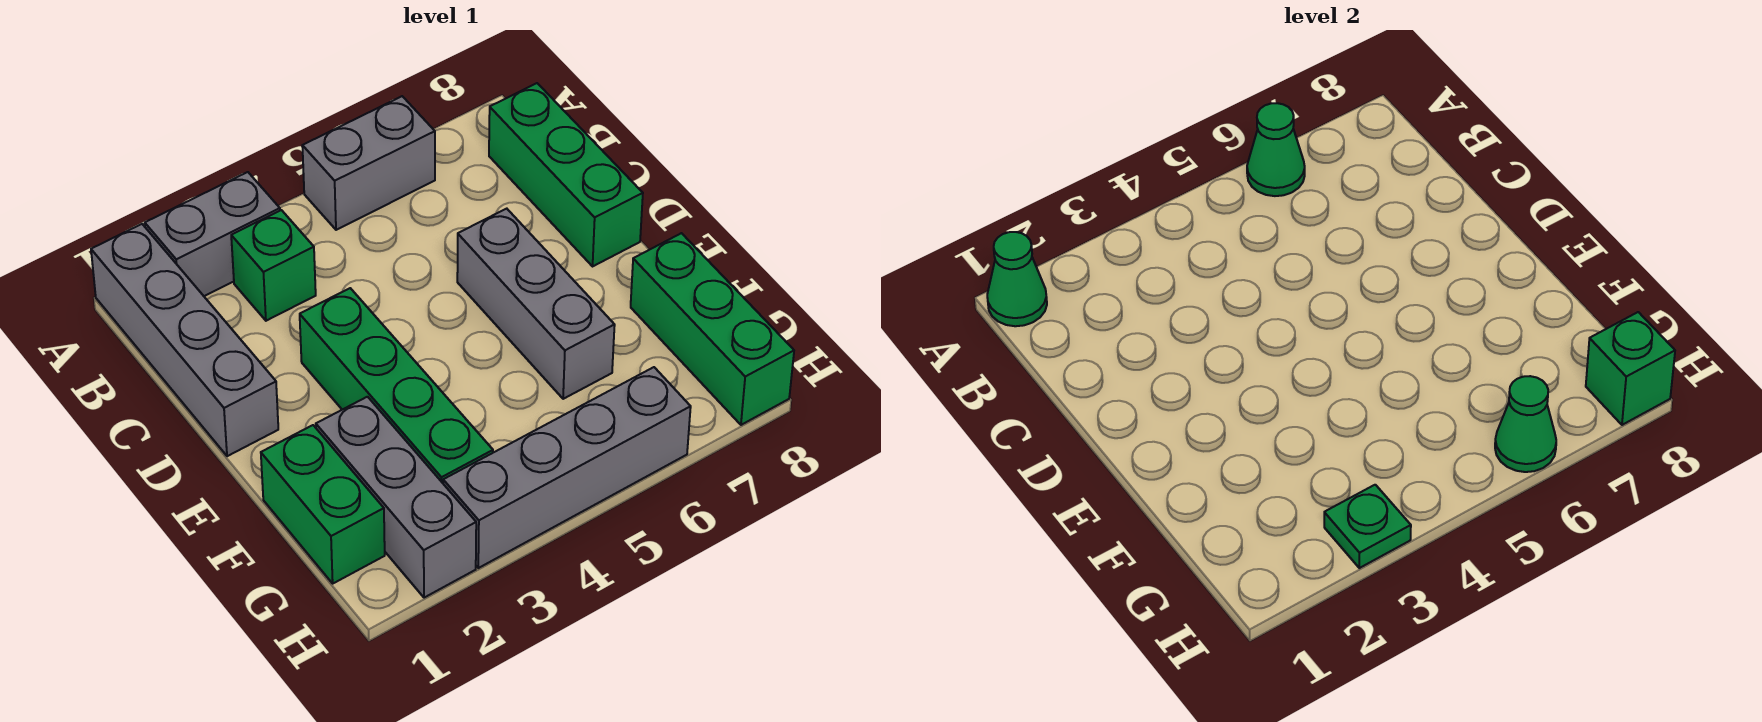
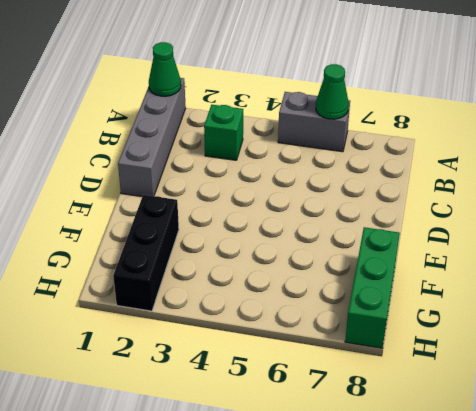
black 1x3 brick [113,195,179,311] -> grey 1x3 brick [316,397,476,598]
none -> grey 1x2 brick [145,172,280,296]
none -> green 1x3 brick [489,83,643,266]
none -> green 1x4 brick [300,288,493,483]

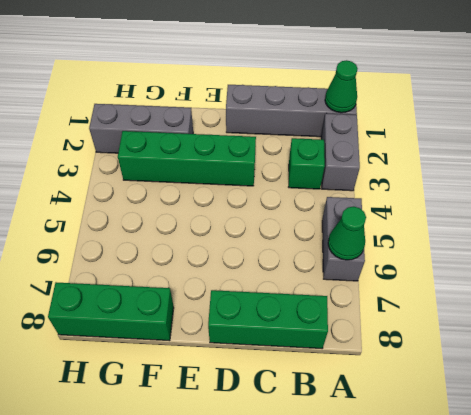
none -> grey 1x3 brick [457,209,615,399]
none -> green 1x2 brick [261,425,385,583]
none -> grey 1x4 brick [443,367,691,568]

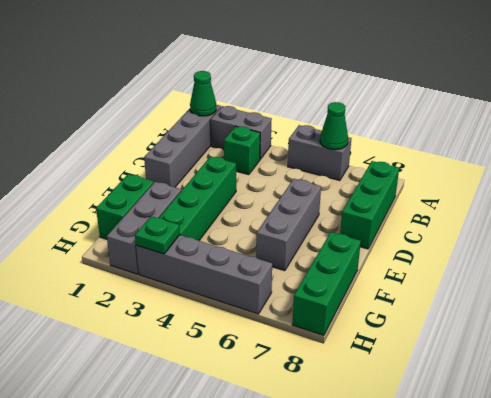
none -> green 1x1 cone [1495,376,1556,472]
none -> green 1x1 brick [1586,312,1675,425]

